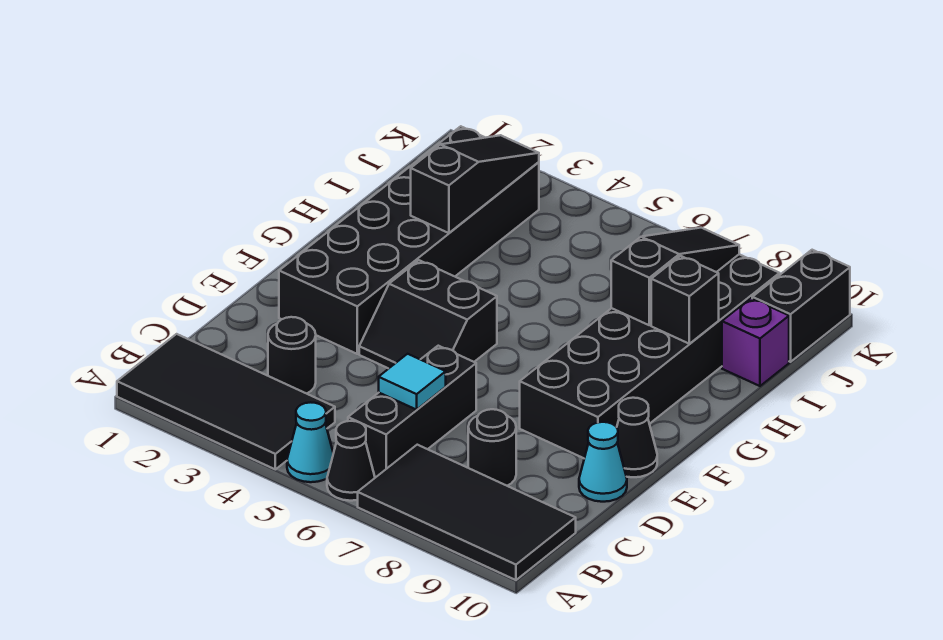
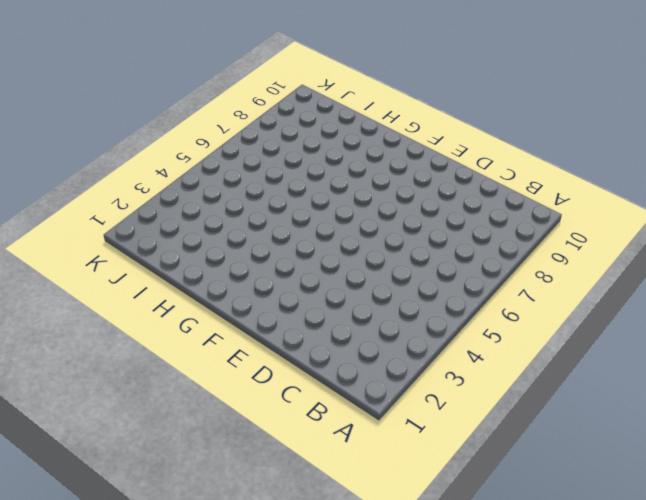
none -> black 2x4 tile [117,334,335,469]
none -> cyan 1x1 cone [287,402,333,482]
none -> black 1x1 cone [327,421,375,501]

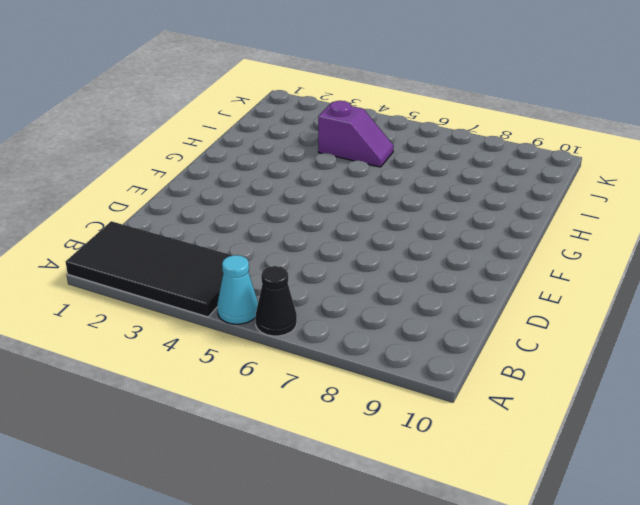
purple 1x2 slope [318,101,394,167] -> none
none -> black 2x4 tile [358,445,576,580]
none -> black 1x3 brick [348,346,476,477]
none -> black 1x1 round brick [268,317,316,394]

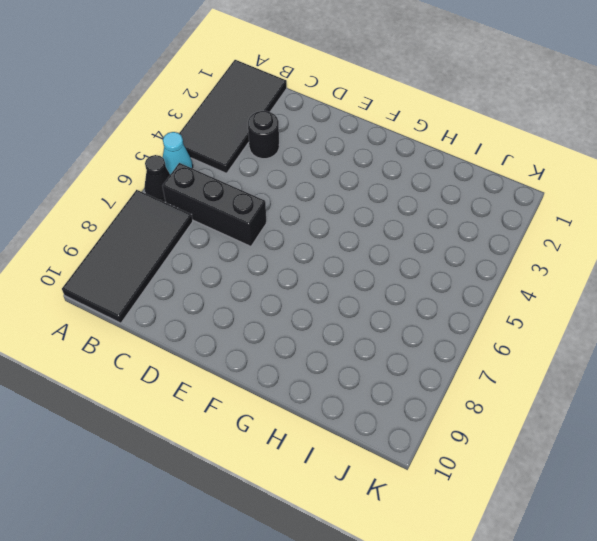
none -> black 1x1 round brick [468,409,516,486]
none -> cyan 1x1 cone [579,422,627,502]
none -> black 2x6 brick [279,126,539,354]

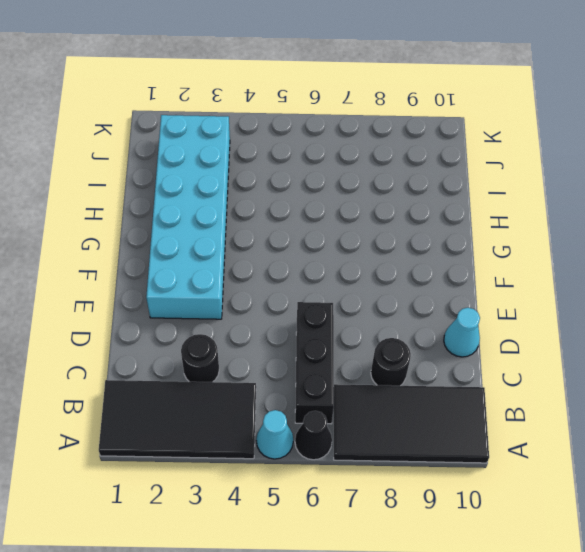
cyan 2x6 brick [146,115,230,319] -> black 2x6 brick [279,126,539,354]
none -> black 2x2 slope [359,260,497,369]
none -> black 2x6 brick [520,254,780,458]
none -> black 1x1 cone [617,398,657,477]

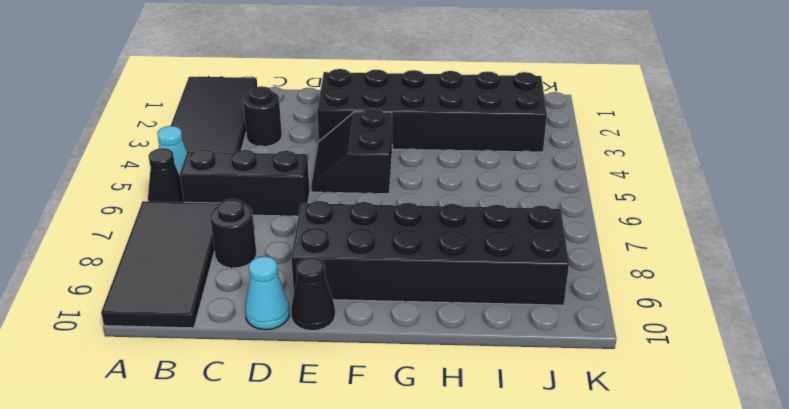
none -> purple 1x1 brick [722,298,789,386]
none -> black 1x2 brick [752,250,850,362]
none -> cyan 1x1 tile [379,354,446,410]

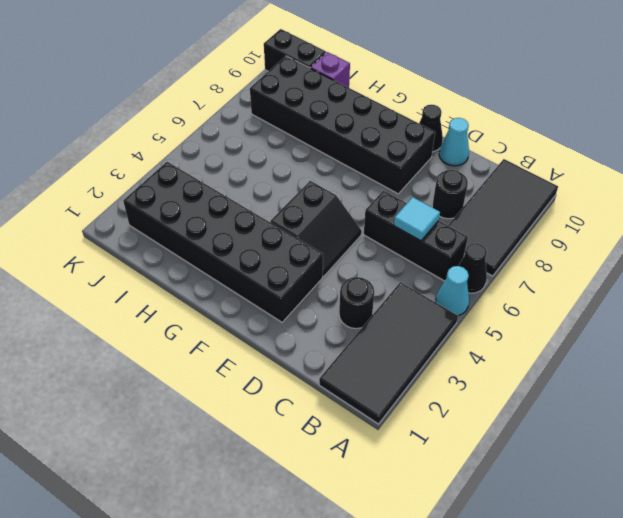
none -> black 1x3 slope [411,135,539,233]
none -> black 1x3 slope [611,228,739,325]
none -> black 1x1 brick [651,256,719,344]

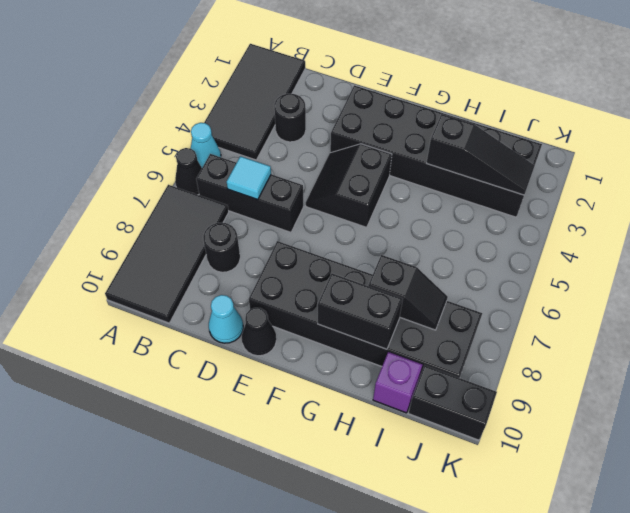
black 1x2 brick [318,274,403,349] -> black 1x1 brick [651,256,719,344]
black 1x2 slope [368,255,448,330] -> black 1x3 slope [611,228,739,325]

